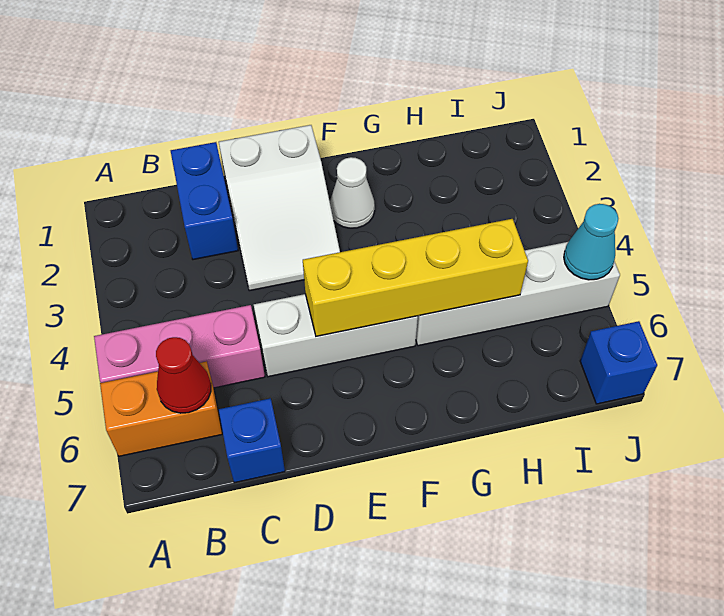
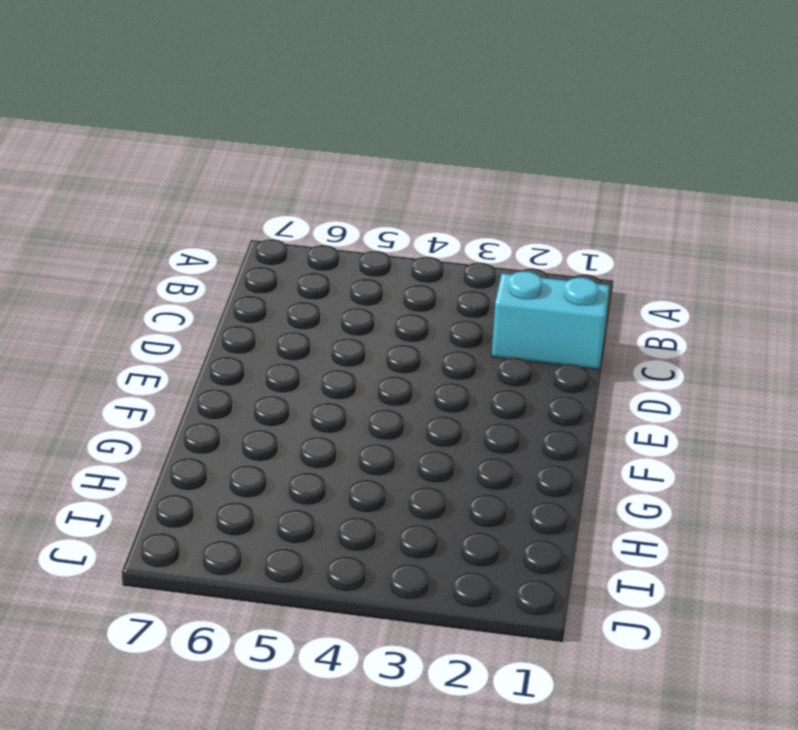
cyan 1x2 brick [492,271,609,369] -> blue 1x2 brick [171,142,238,260]
none -> pink 1x3 brick [94,305,265,388]
none -> orange 1x2 brick [100,361,222,456]
none -> blue 1x1 brick [219,398,285,483]

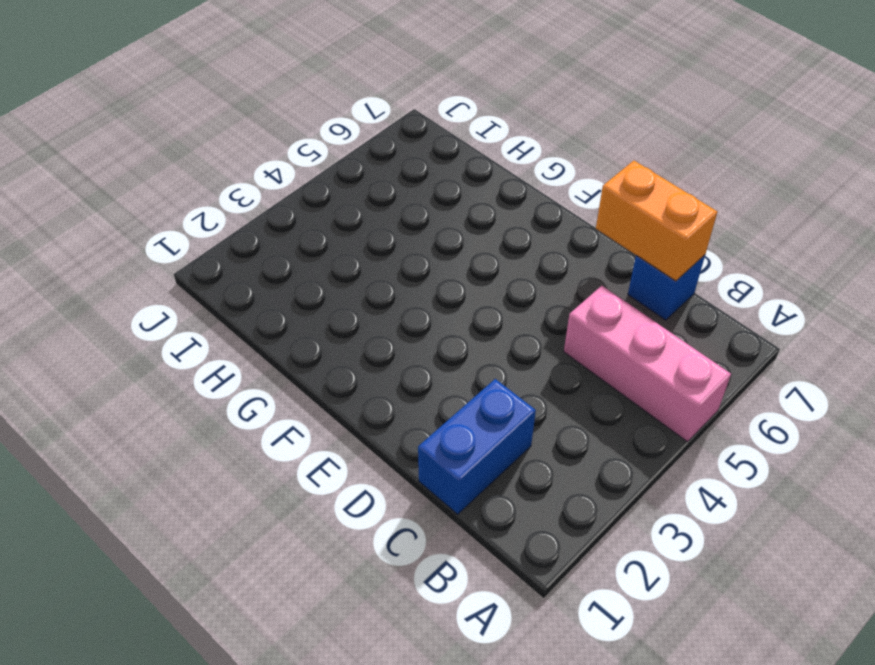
orange 1x2 brick [596,161,717,281] -> orange 1x2 brick moved to [100,361,222,456]
none -> white 2x3 slope [219,125,340,291]
none -> white 1x3 brick [254,294,418,377]
none -> white 1x1 cone [330,157,375,228]

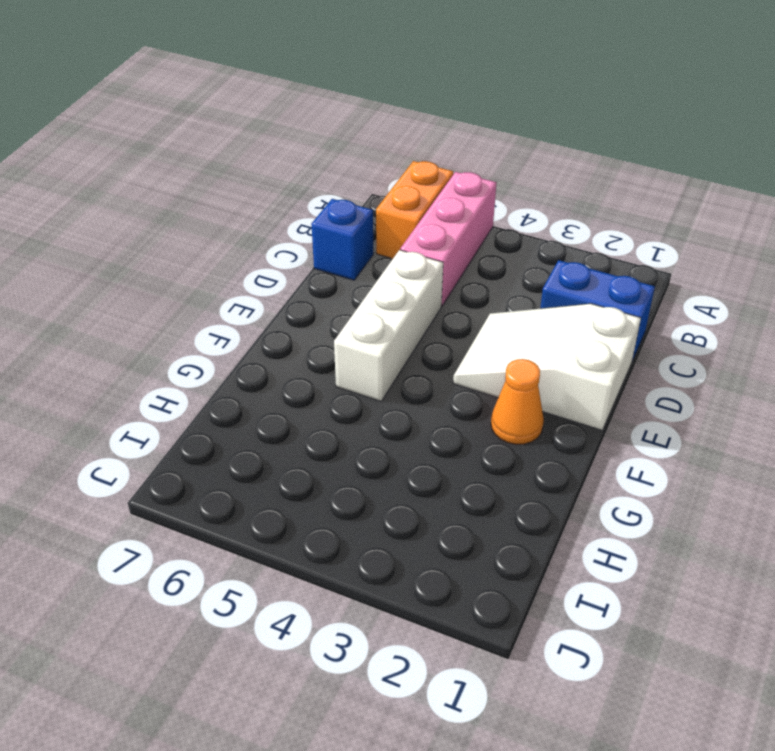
orange 1x1 cone [491,359,544,444] -> white 1x1 cone [330,157,375,228]
none -> white 1x4 brick [416,242,620,346]
none -> blue 1x1 brick [580,321,657,404]
none -> red 1x1 cone [156,337,211,413]

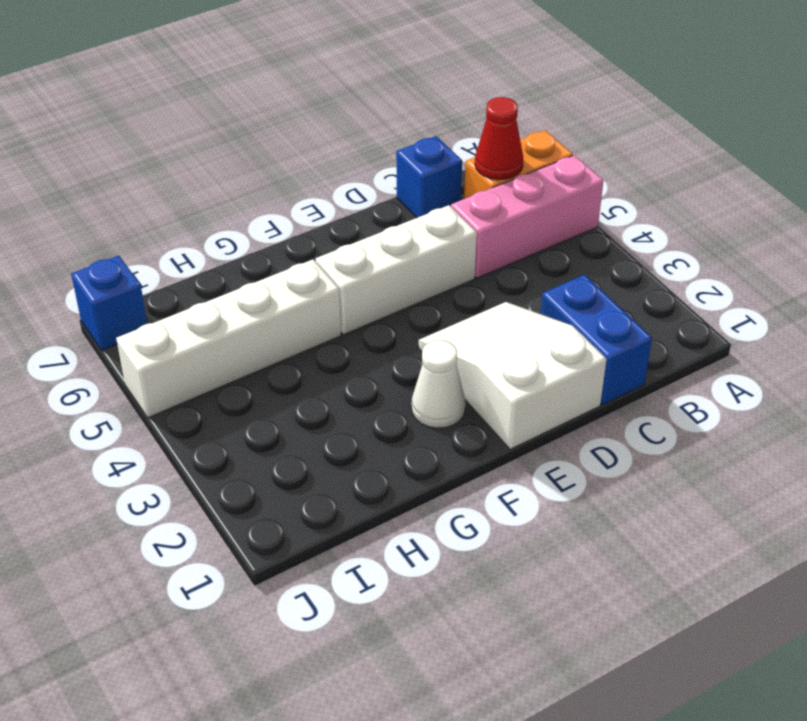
none -> yellow 1x4 brick [303,219,528,336]
none -> cyan 1x1 cone [564,204,618,280]

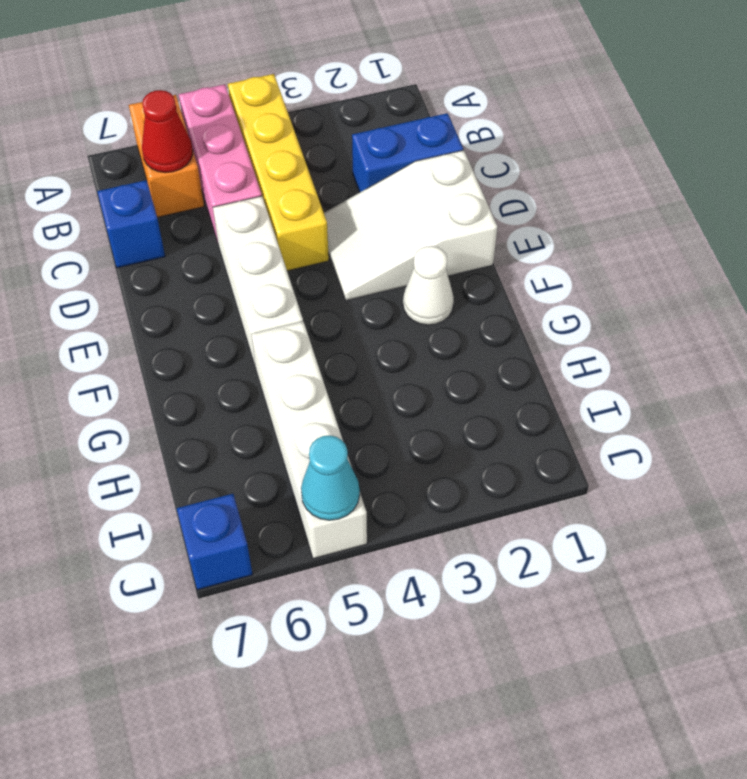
yellow 1x4 brick [228,74,329,271] -> yellow 1x4 brick moved to [303,219,528,336]

